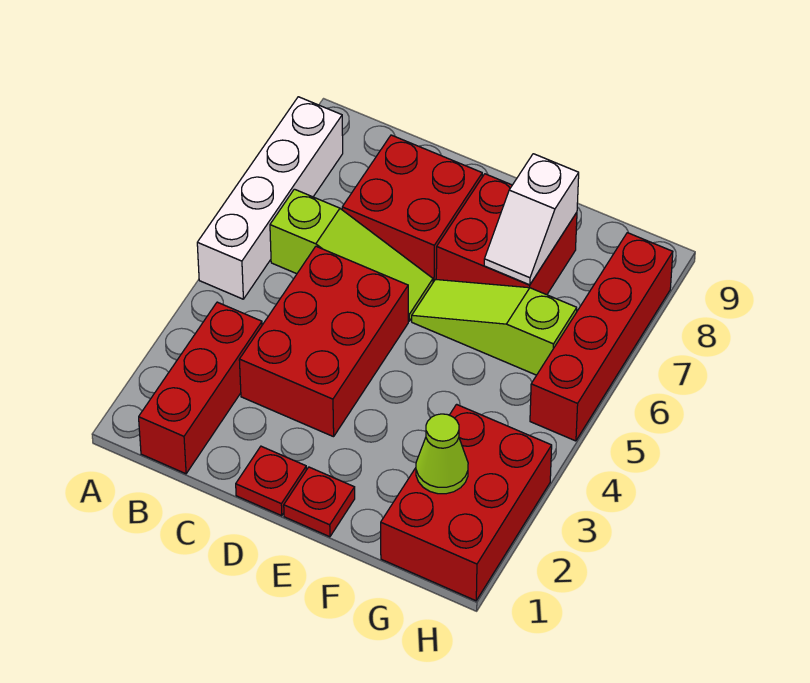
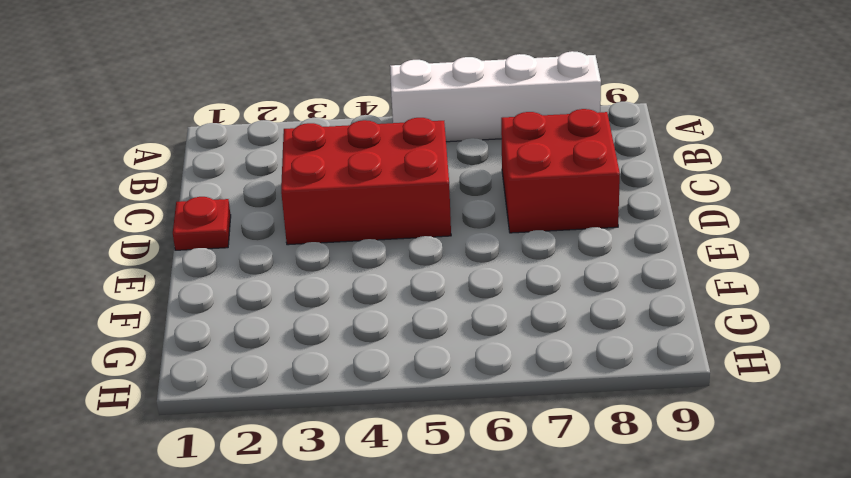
none -> red 1x3 brick [139,302,262,474]
none -> lime 1x3 slope [270,189,433,321]
none -> red 1x1 plate [284,467,355,537]

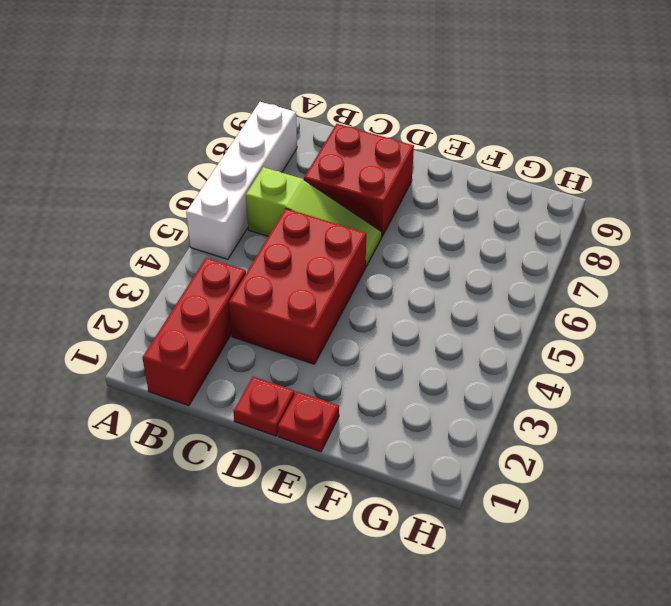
none -> lime 1x3 slope [412,280,577,375]
none -> red 2x2 brick [436,174,577,295]
none -> red 2x3 brick [381,404,552,601]

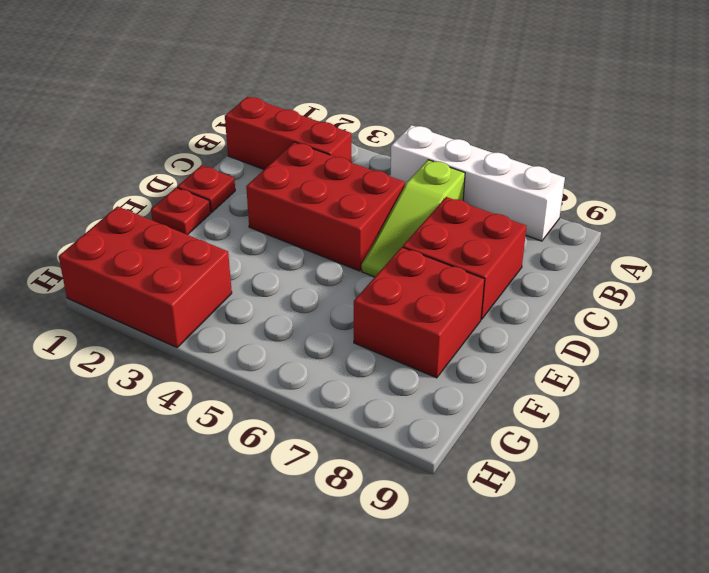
none -> lime 1x3 slope [412,280,577,375]
none -> red 1x4 brick [530,233,673,441]
none -> white 1x2 slope [484,154,579,285]

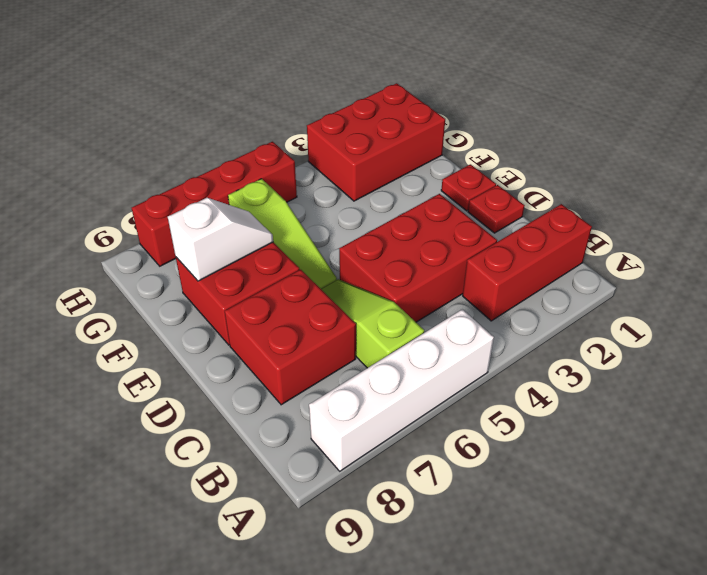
none -> lime 1x1 cone [416,414,468,494]

